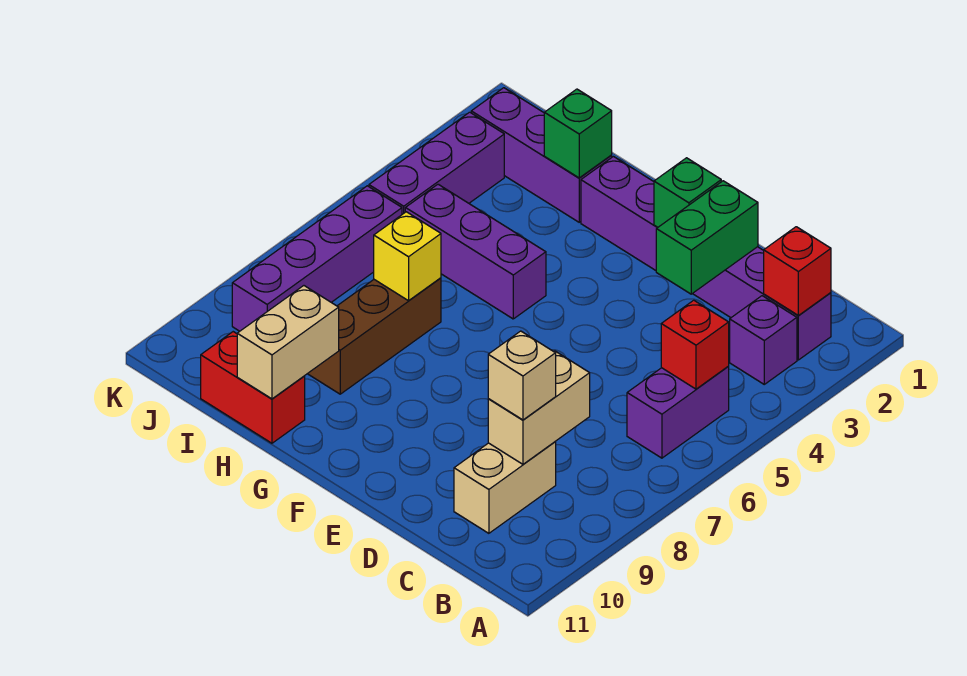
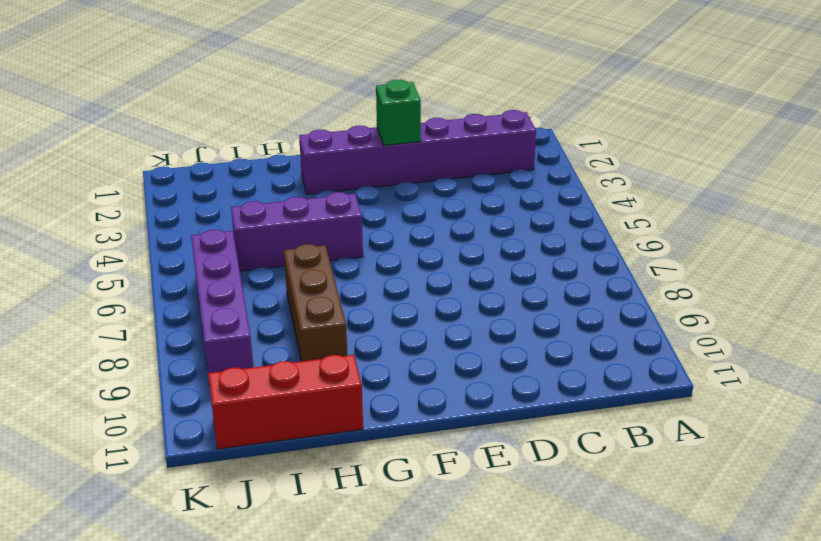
red 1x3 brick [208,355,363,449] -> red 1x2 brick [201,332,305,443]
none -> purple 1x1 brick [730,296,797,384]
none -> purple 1x2 brick [627,367,729,458]
none -> tan 1x2 brick [454,442,556,533]

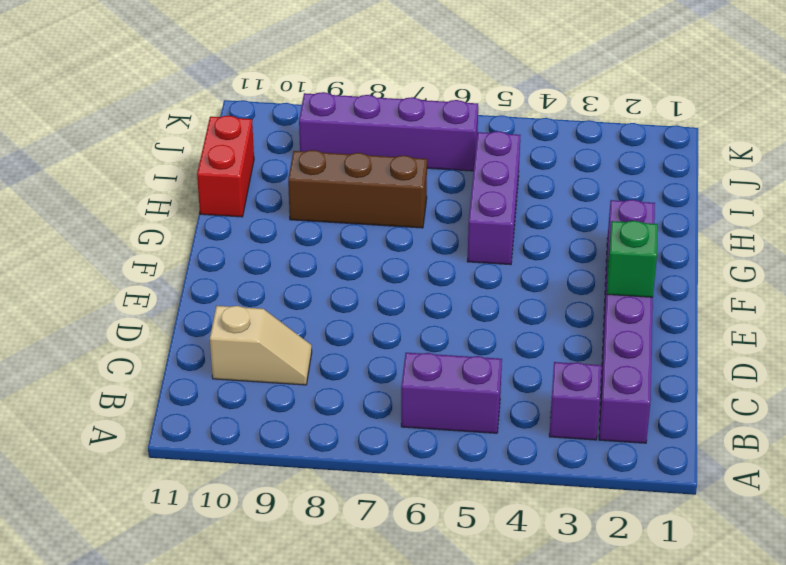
tan 1x2 slope [210,306,312,385] -> tan 1x2 brick [454,442,556,533]
none -> purple 1x3 brick [471,88,612,222]
none -> purple 1x3 brick [369,112,504,214]
none -> red 1x1 brick [764,227,831,315]

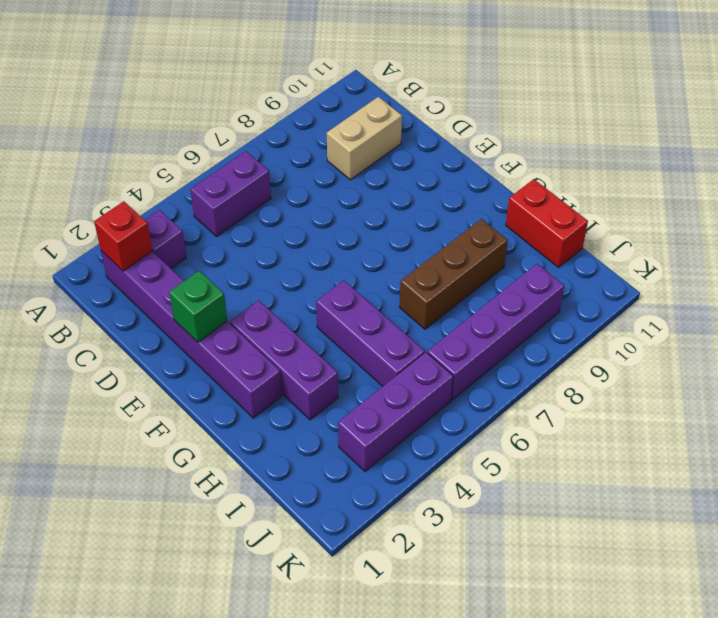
purple 1x3 brick [230,301,338,420] -> purple 1x3 brick moved to [471,88,612,222]
none -> red 1x1 brick [661,300,729,389]
none -> tan 1x2 brick [488,351,590,464]
none -> green 1x2 brick [656,181,758,294]

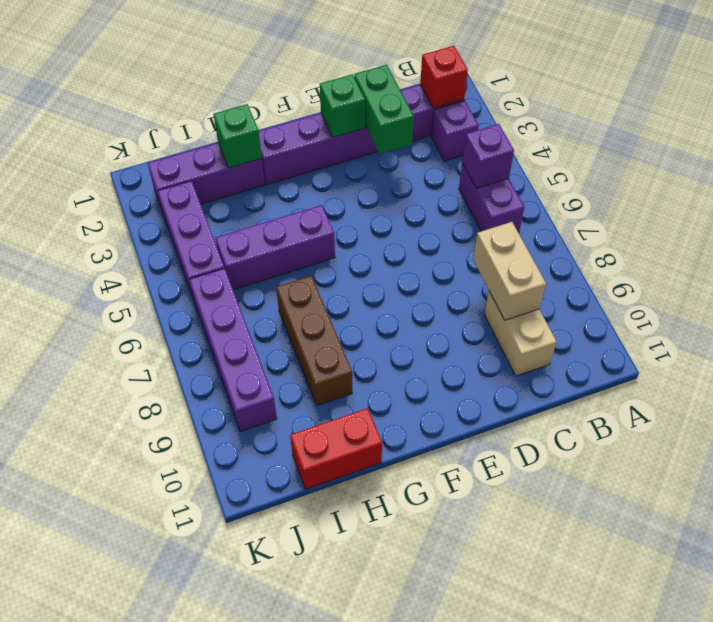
purple 1x1 brick [462,124,514,188] -> red 1x1 brick [661,300,729,389]
none -> yellow 1x1 brick [374,212,441,301]
none -> tan 1x2 brick [237,286,339,399]
none -> tan 1x1 brick [488,331,556,420]

